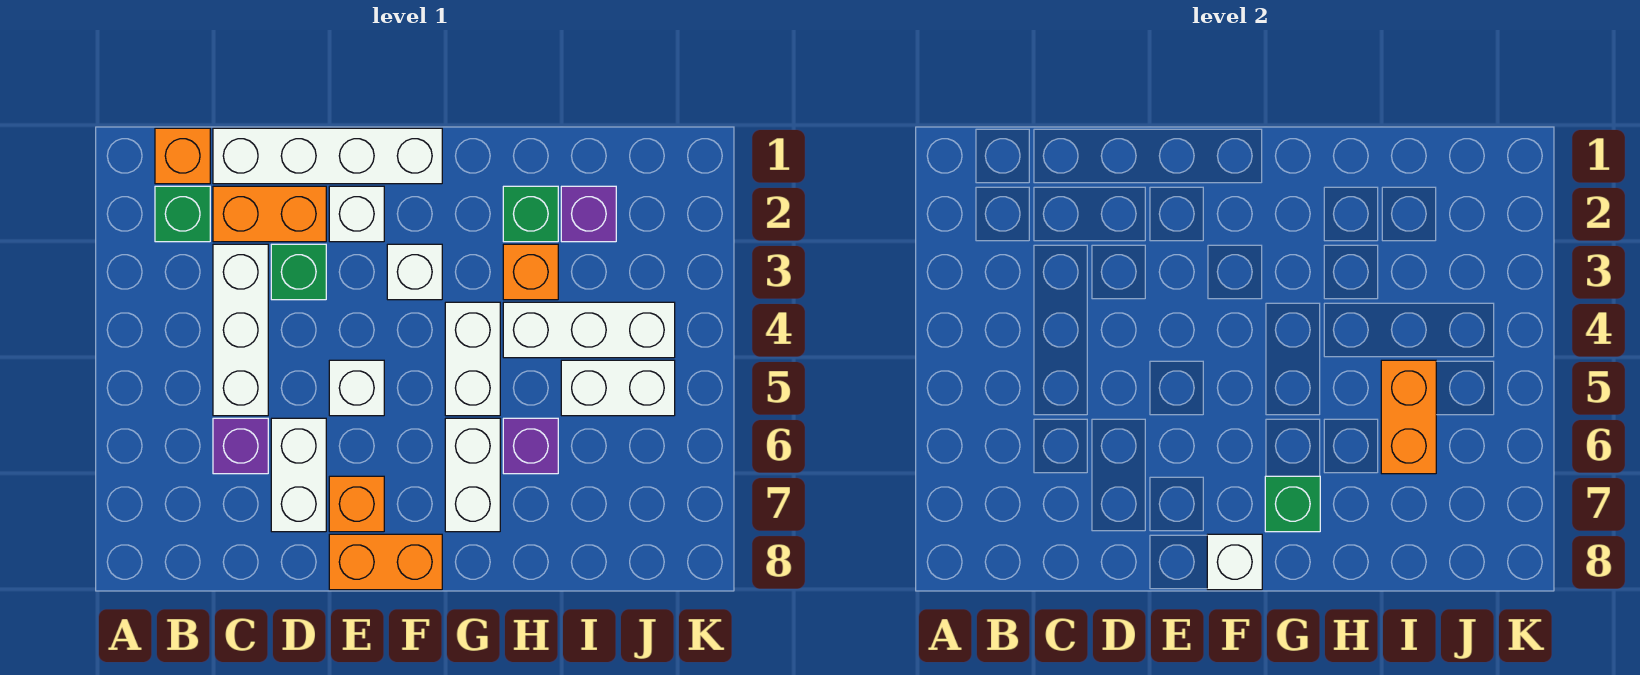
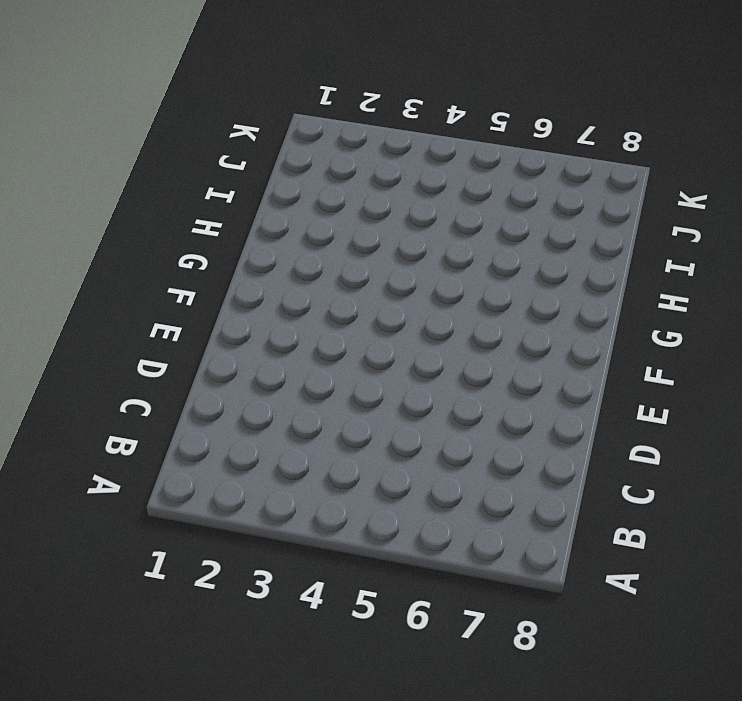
none -> orange 1x1 brick [155,128,210,184]
none -> green 1x1 brick [155,186,210,242]
none -> white 1x4 brick [213,128,442,184]

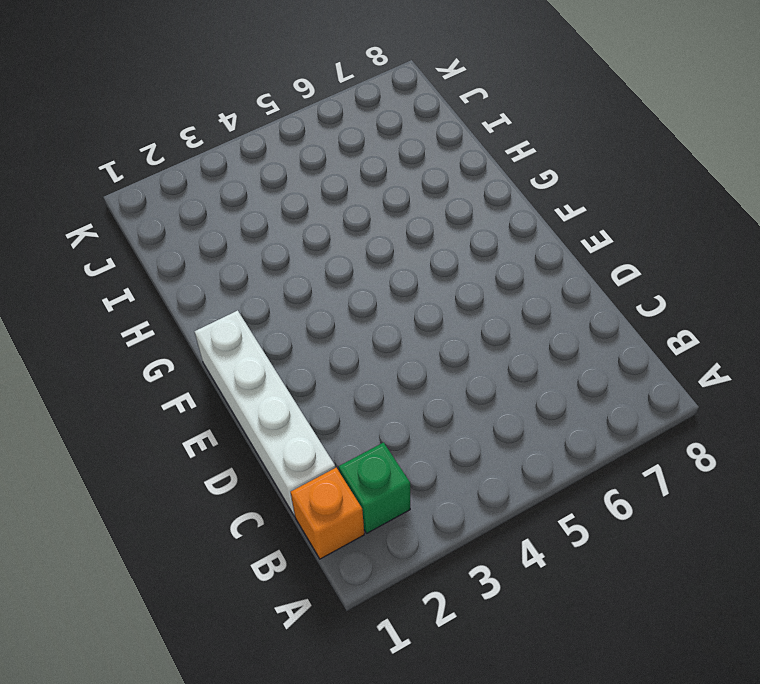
none -> orange 1x2 brick [213,186,326,242]
none -> white 1x3 brick [213,244,268,416]
none -> purple 1x1 brick [213,418,268,474]

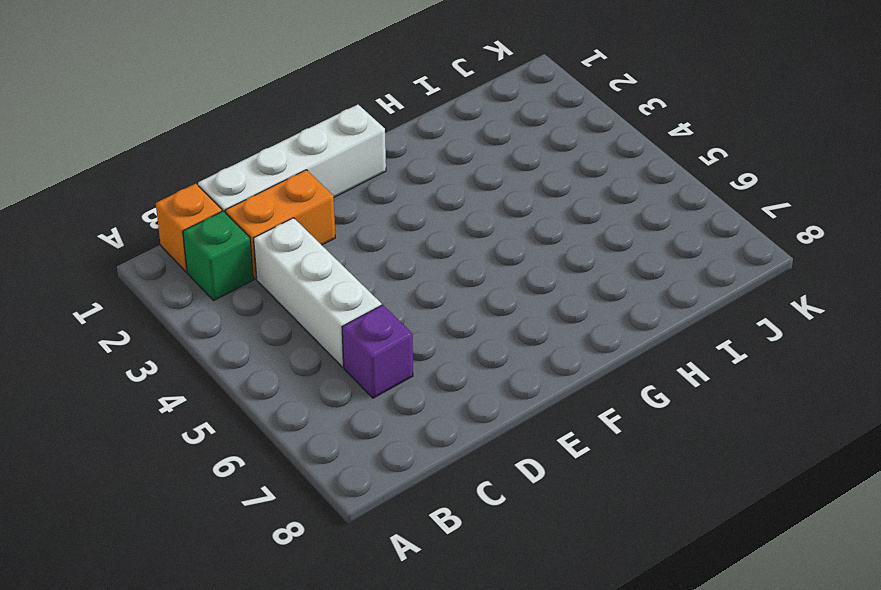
none -> green 1x1 brick [271,244,326,300]
none -> white 1x2 brick [271,418,326,532]
none -> white 1x1 brick [329,186,384,242]

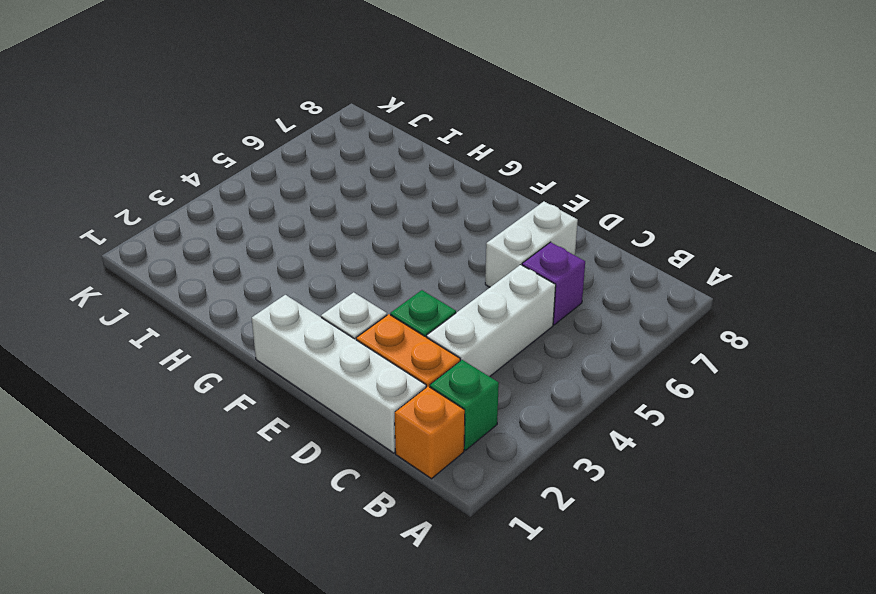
none -> white 1x1 brick [329,360,384,416]
none -> orange 1x1 brick [329,476,384,532]
none -> orange 1x2 brick [329,534,442,590]

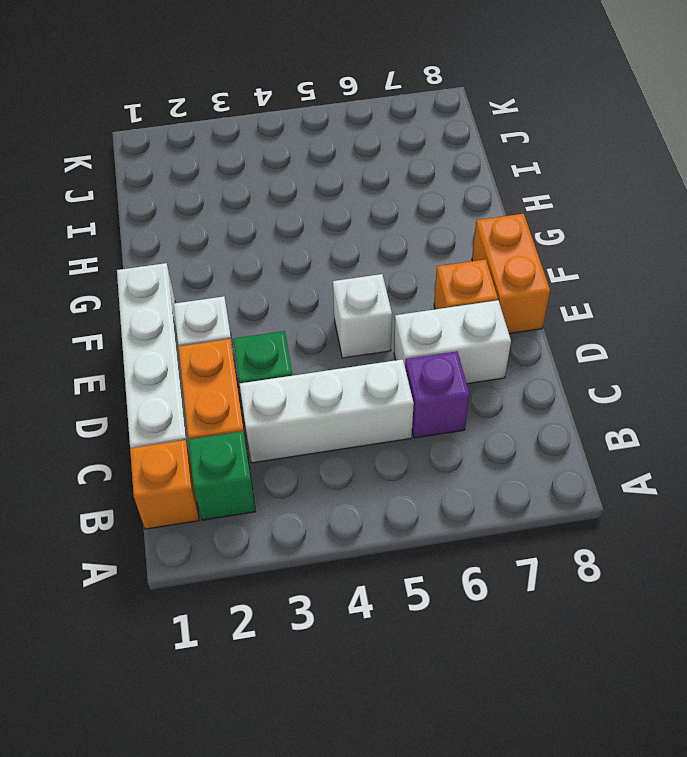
none -> white 1x1 brick [387,244,442,300]
none -> white 1x2 brick [445,302,500,416]
none -> white 1x2 brick [445,418,500,532]

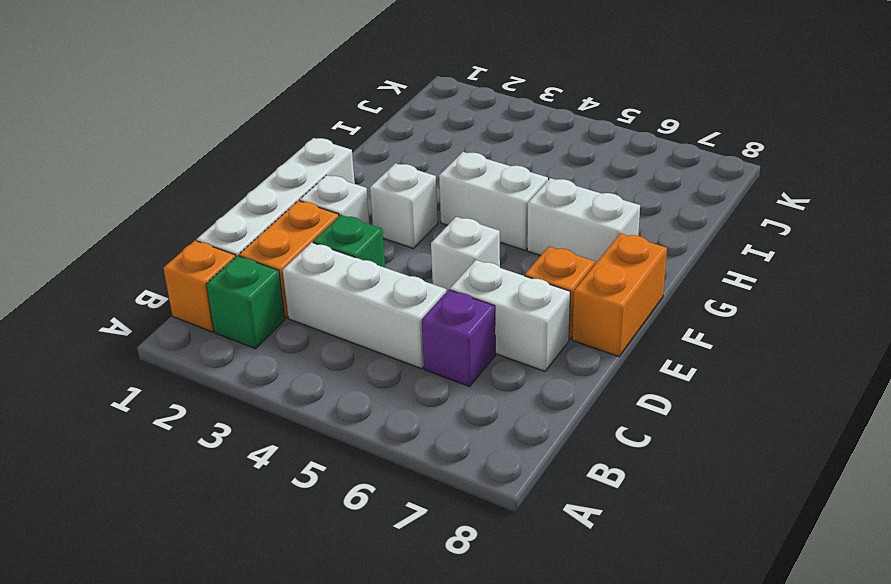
none -> green 1x1 brick [503,186,558,242]
none -> orange 1x1 brick [503,244,558,300]
none -> white 1x3 brick [503,302,675,358]

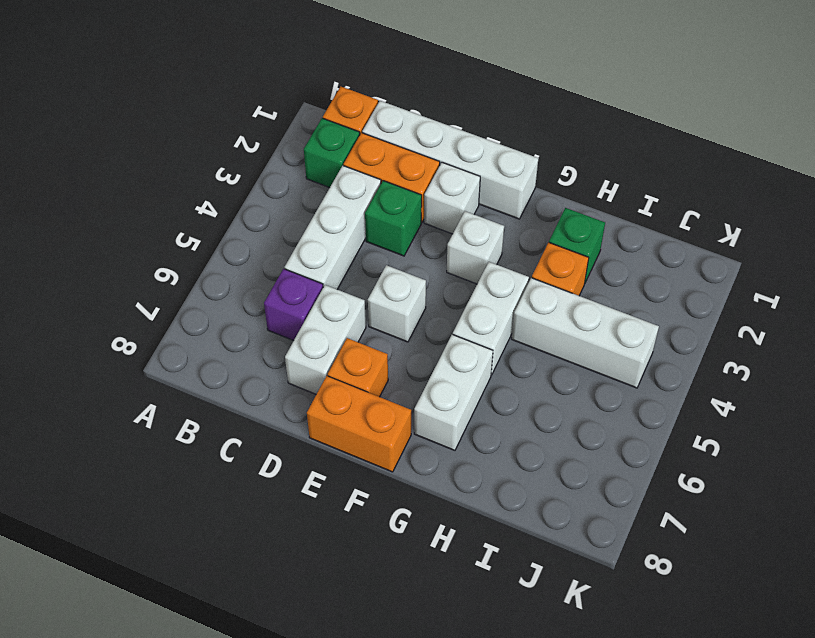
none -> purple 1x1 brick [503,418,558,474]
none -> purple 1x1 brick [561,186,616,242]
none -> white 1x2 brick [561,360,675,416]

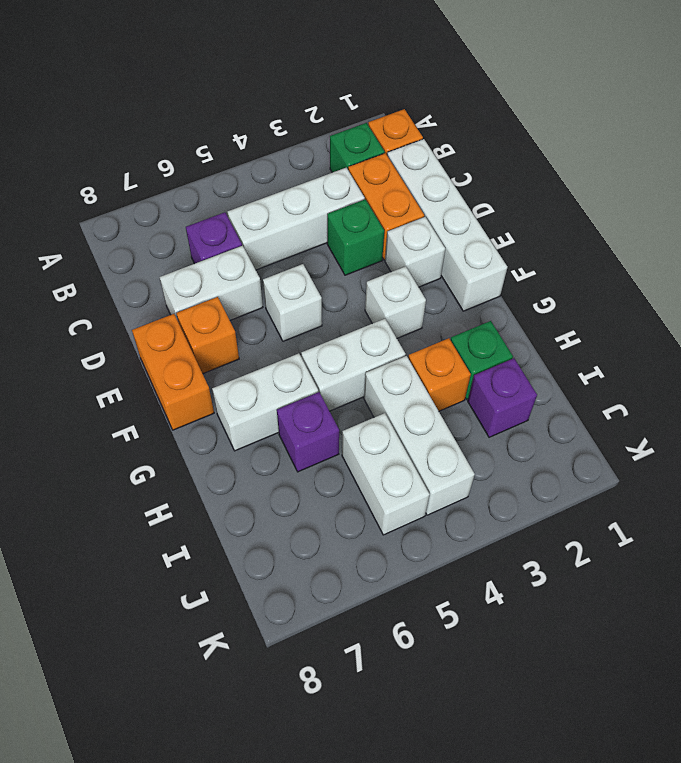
none -> white 1x1 brick [1207,534,1262,590]
none -> green 1x1 brick [1265,476,1320,532]
none -> orange 1x2 brick [1381,360,1436,474]

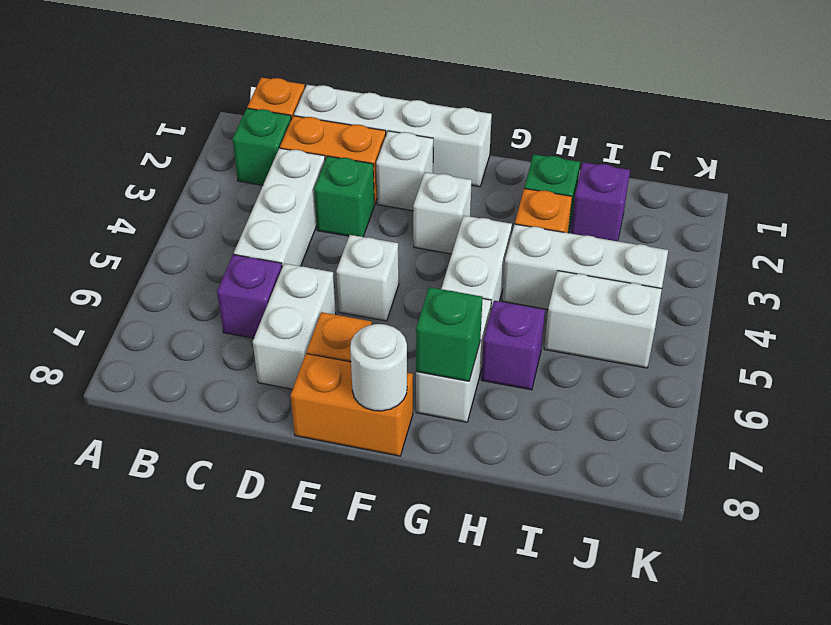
white 1x1 round brick [350,324,407,411] -> white 1x1 brick [1207,534,1262,590]
none -> orange 1x2 brick [1381,360,1436,474]

